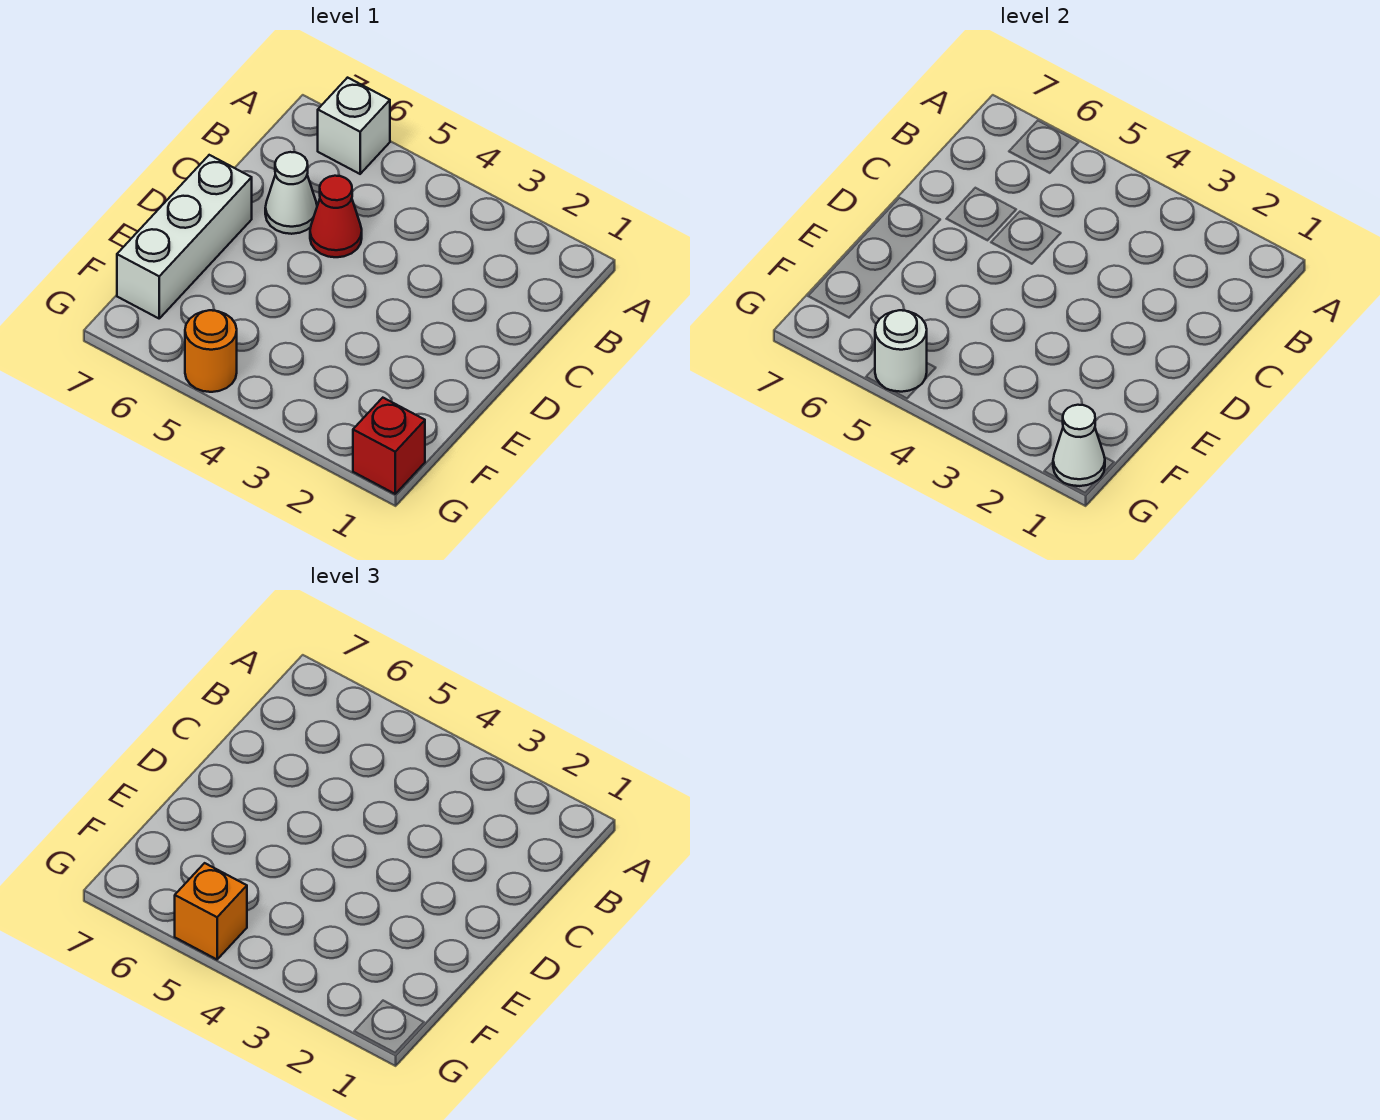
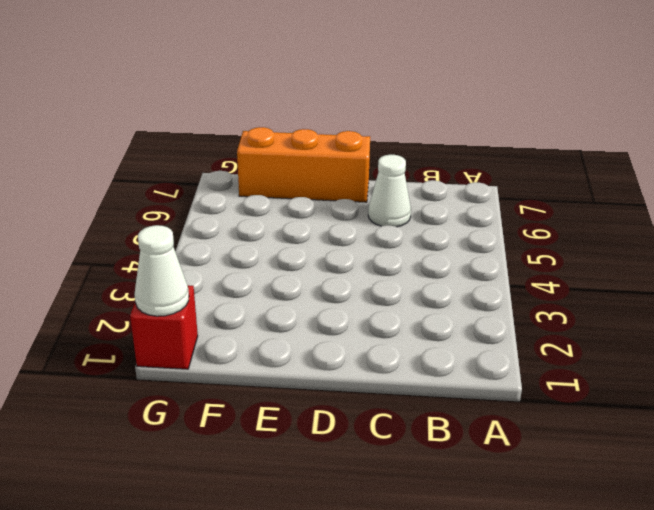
orange 1x3 brick [237,127,370,202] -> white 1x3 brick [117,155,252,318]
none -> white 1x1 brick [318,78,390,174]
none -> red 1x1 cone [310,176,362,257]

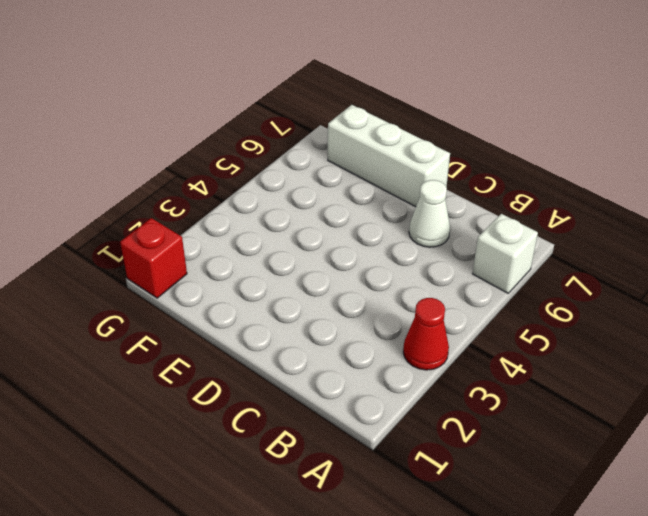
red 1x1 cone [403,298,449,370] -> red 1x1 cone moved to [310,176,362,257]
none -> orange 1x1 round brick [185,310,237,392]
none -> white 1x1 cone [1053,405,1105,486]

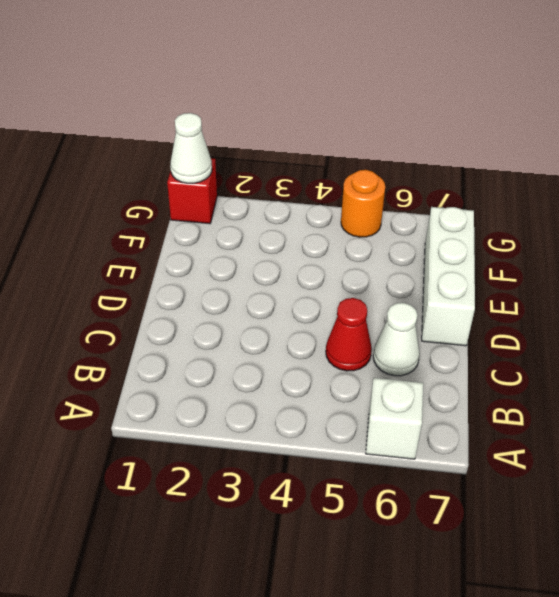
none -> white 1x1 round brick [875,310,927,392]
none -> orange 1x1 brick [175,863,247,959]

